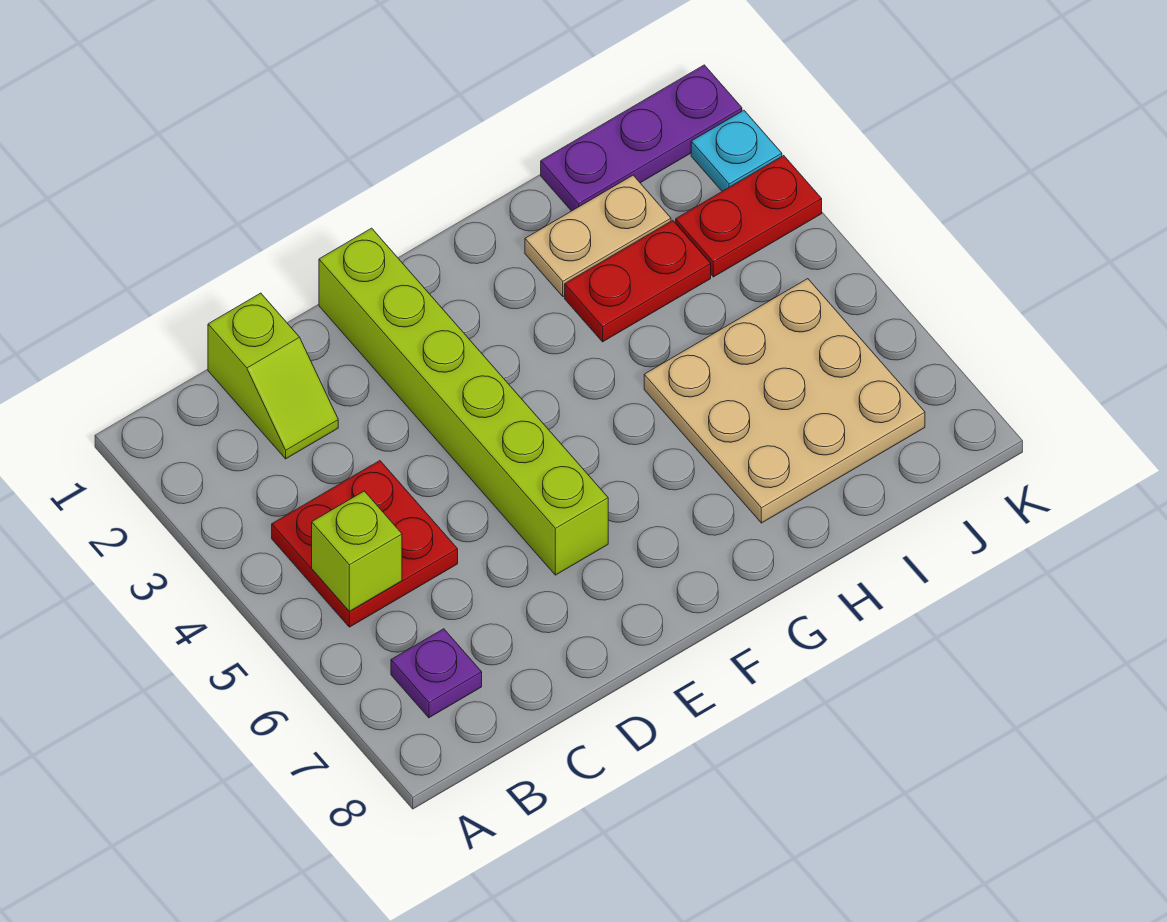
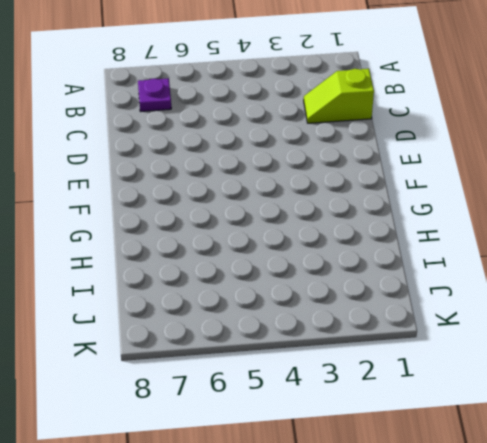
none -> red 2x2 plate [272,461,458,627]
none -> lime 1x6 brick [319,228,608,575]

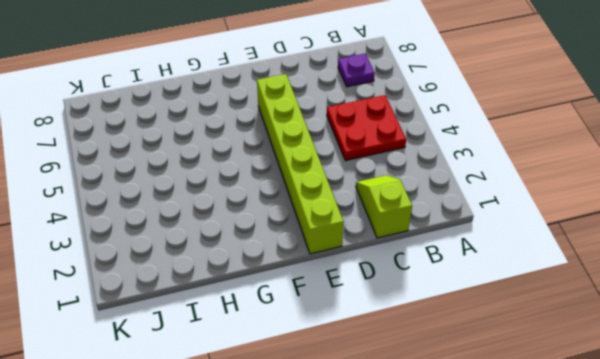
none -> tan 1x2 plate [525,175,671,296]
none -> red 1x2 plate [565,221,711,342]

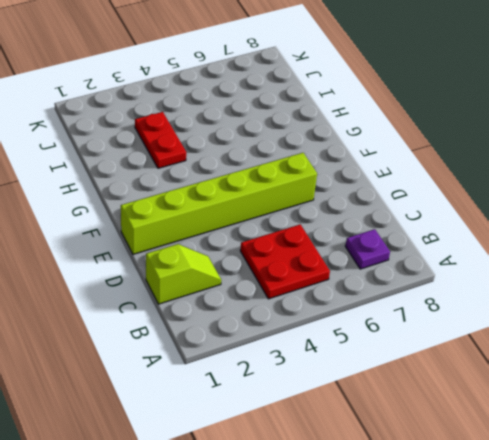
none -> tan 1x2 plate [525,175,671,296]
none -> tan 3x3 plate [644,279,925,523]

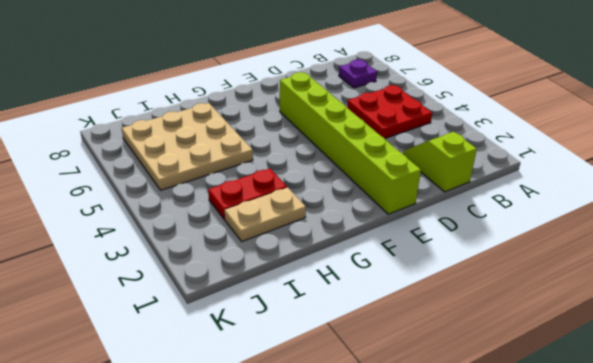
none -> purple 1x3 plate [541,65,742,211]
none -> red 1x2 plate [676,156,822,277]

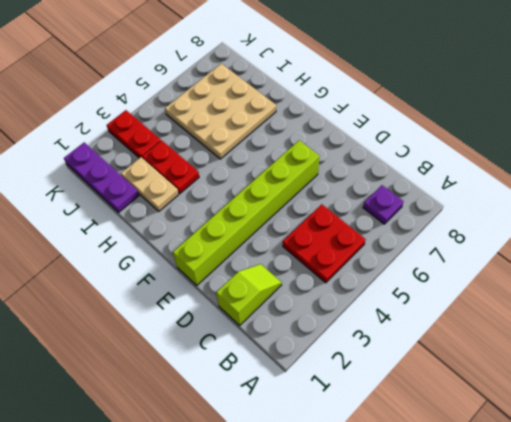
none -> cyan 1x1 plate [691,110,782,191]
none -> lime 1x1 brick [312,491,402,611]

